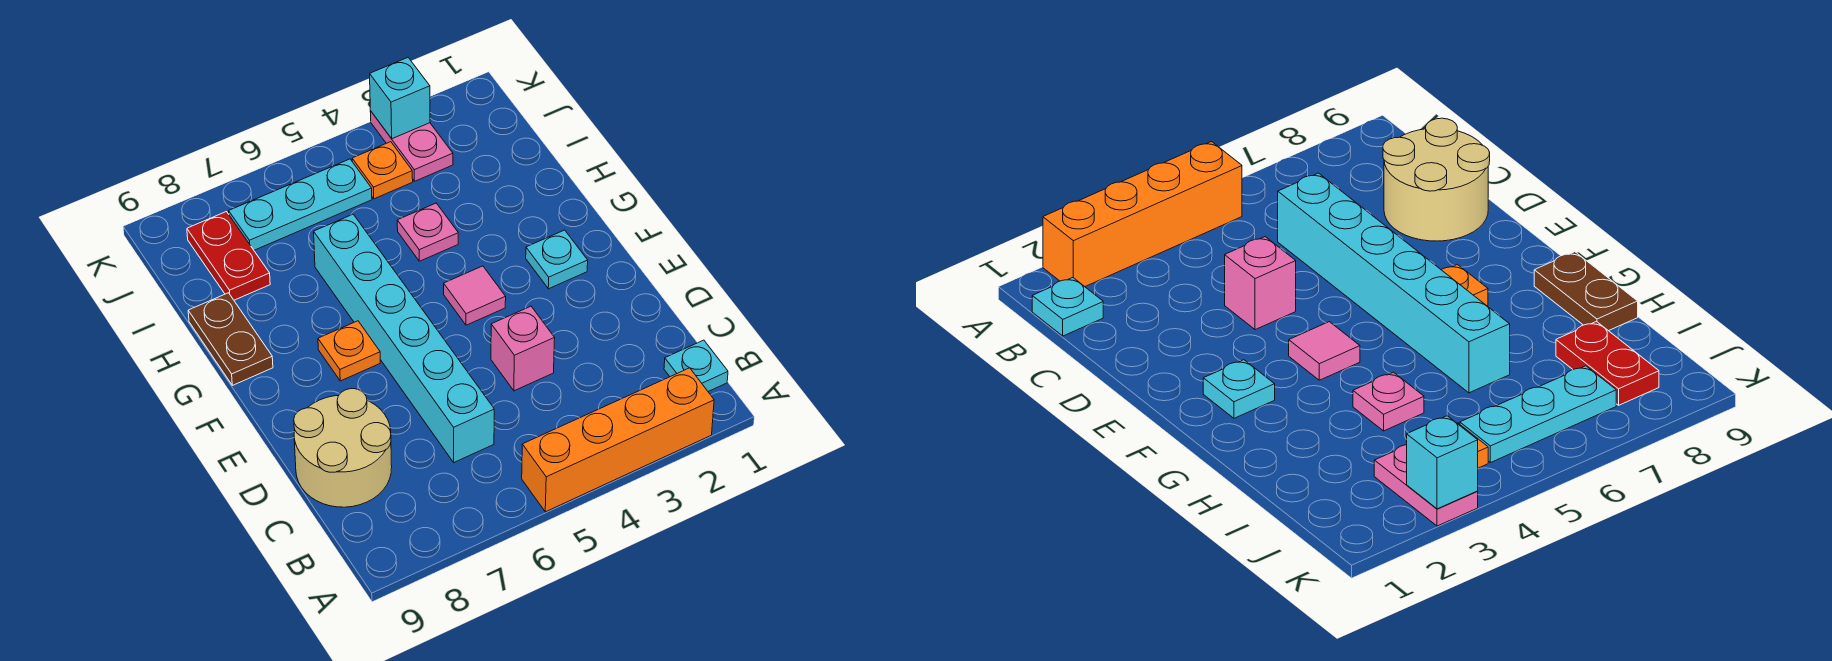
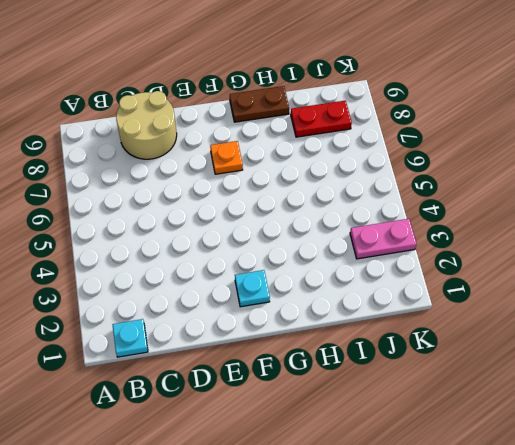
none -> orange 1x4 brick [522,368,714,512]
none -> cyan 1x6 brick [314,214,494,462]
none -> pink 1x1 brick [491,306,555,391]

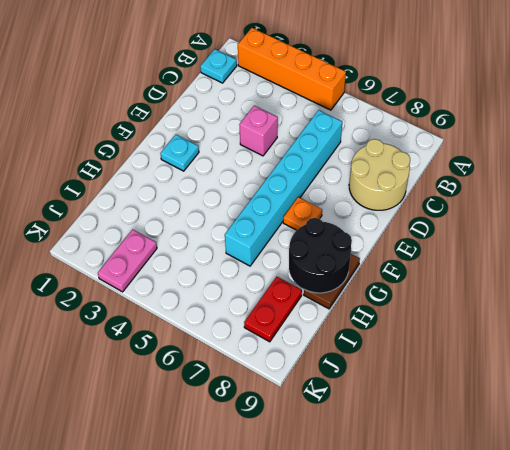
black 2x2 round brick [289,218,352,293] -> none
none -> pink 1x1 tile [444,266,506,325]
none -> pink 1x1 plate [397,203,458,261]
none -> orange 1x1 plate [352,142,413,199]

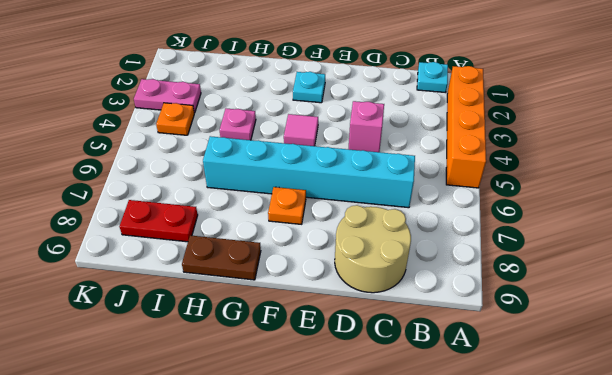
none -> cyan 1x3 plate [229,159,372,250]
none -> cyan 1x1 brick [370,58,430,139]

